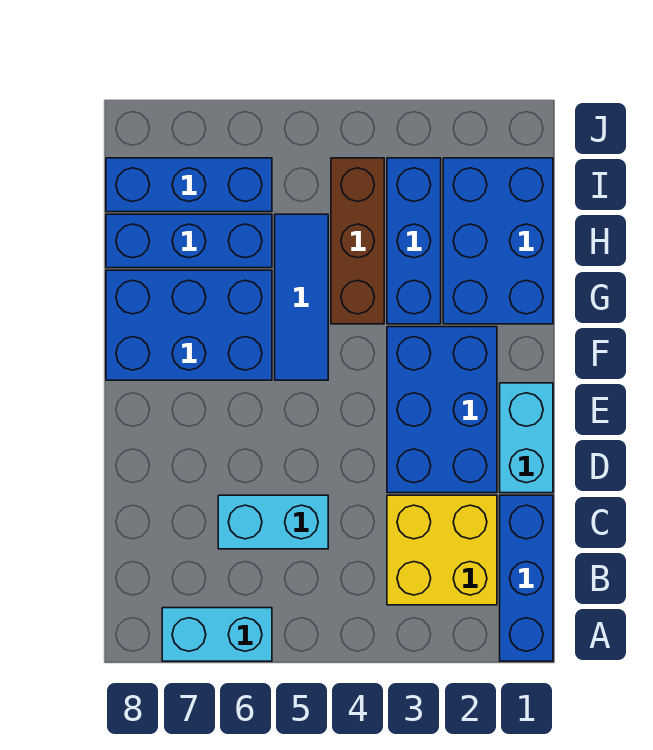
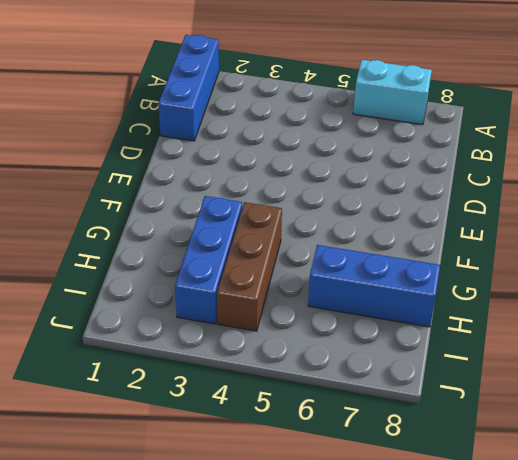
none -> yellow 2x2 brick [387,495,497,605]
none -> cyan 1x2 brick [218,495,328,549]
none -> cyan 1x2 brick [500,383,553,493]

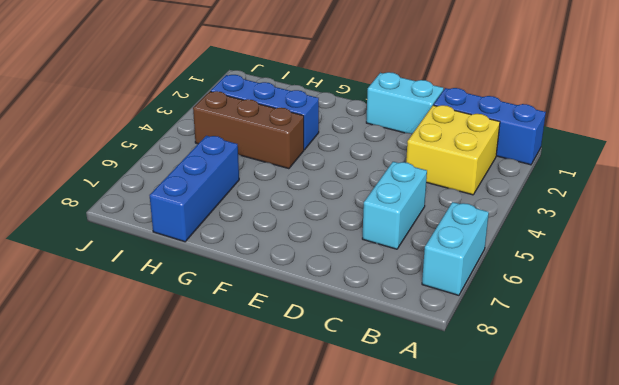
none -> blue 2x3 brick [387,327,497,493]
none -> blue 1x3 tile [275,214,328,380]
none -> blue 2x3 brick [106,270,272,380]

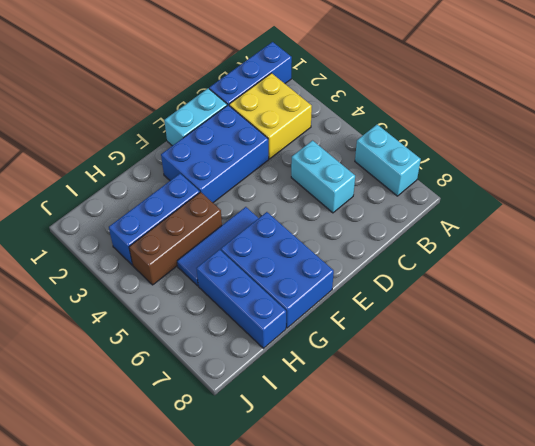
none -> blue 2x3 brick [443,158,553,324]
none -> blue 1x3 brick [106,158,272,212]

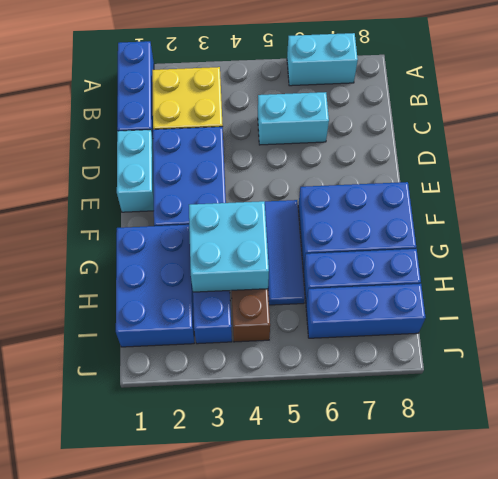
cyan 2x2 brick [189,201,269,292] -> none

